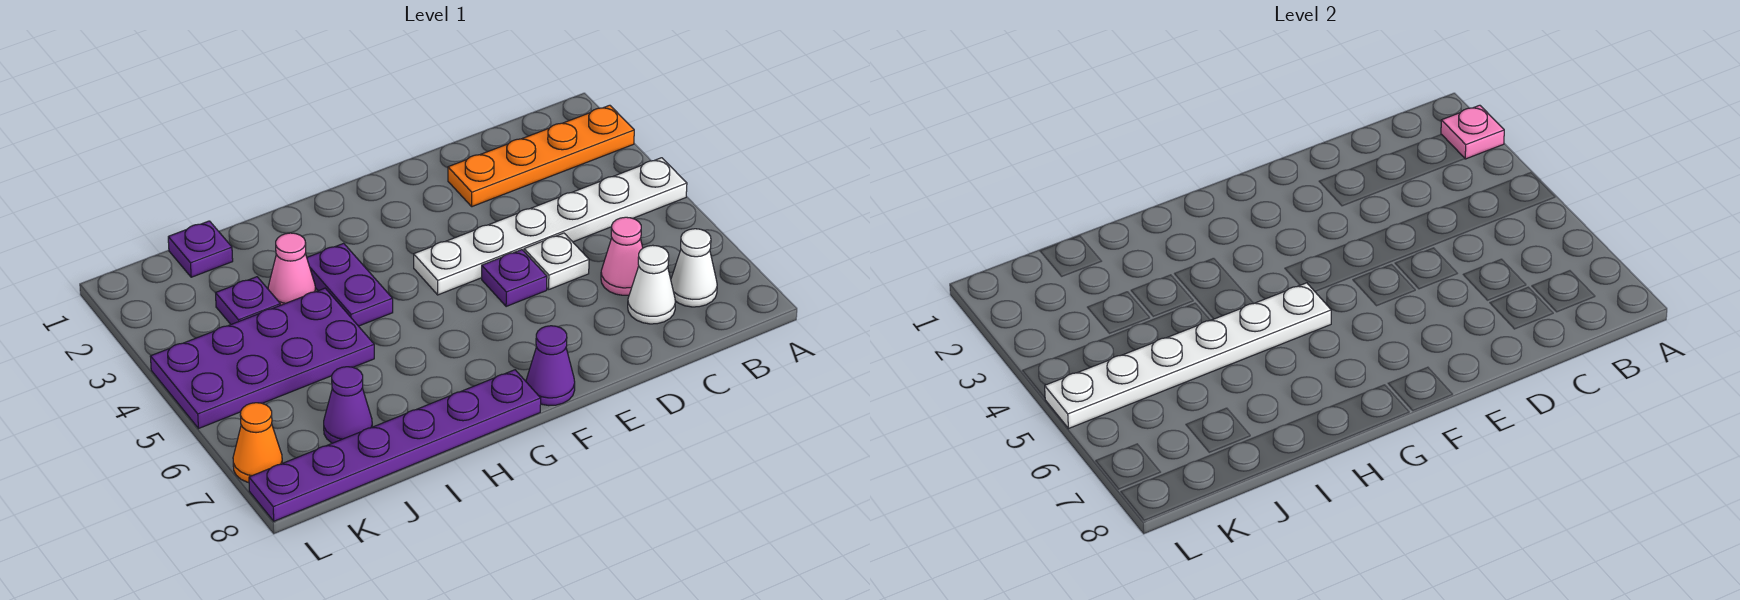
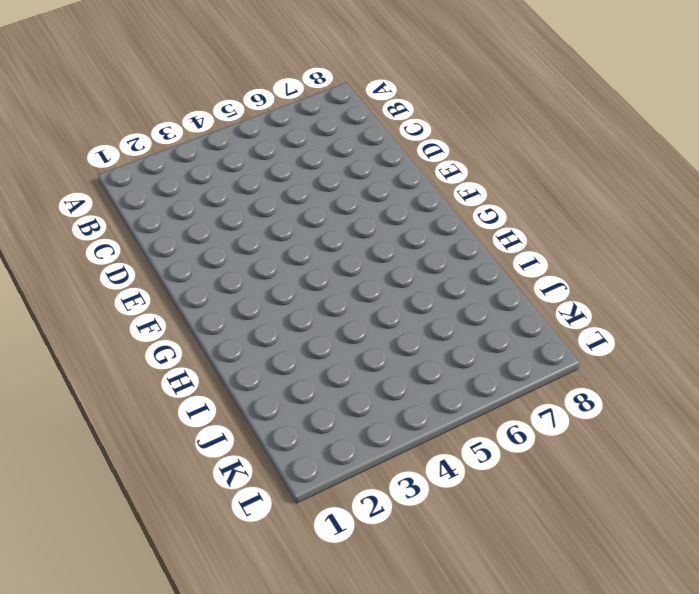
none -> orange 1x4 plate [448,105,634,207]
none -> white 1x6 plate [414,158,687,295]
none -> white 1x1 cone [671,229,717,307]

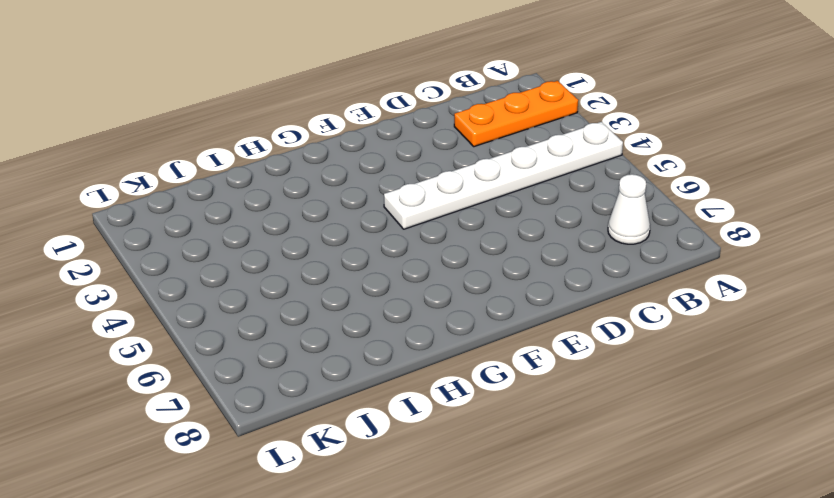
orange 1x3 plate [454,81,578,147] -> orange 1x4 plate [448,105,634,207]
none -> pink 1x1 cone [601,217,643,295]
none -> white 1x1 cone [628,245,675,324]
none -> white 1x1 plate [524,233,589,289]

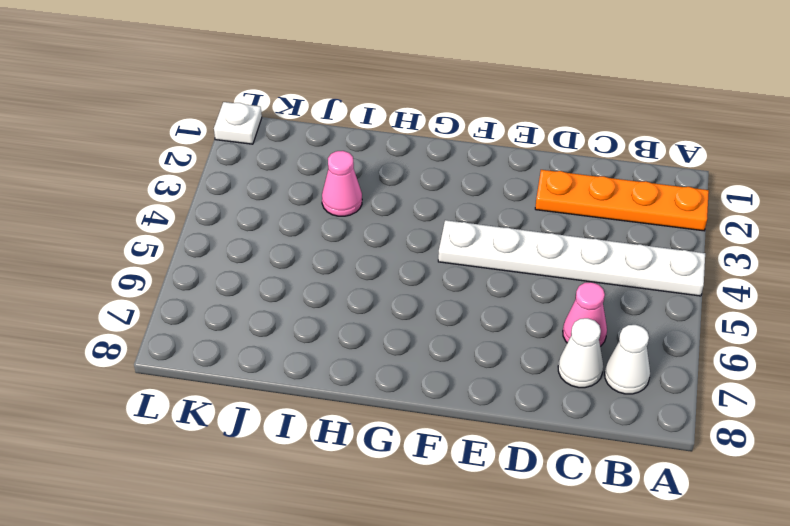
white 1x1 plate [214,102,262,144] -> white 1x1 plate moved to [524,233,589,289]
none -> purple 1x1 plate [482,250,547,307]
none -> purple 1x1 cone [526,326,575,406]
none -> purple 1x6 plate [249,370,541,521]

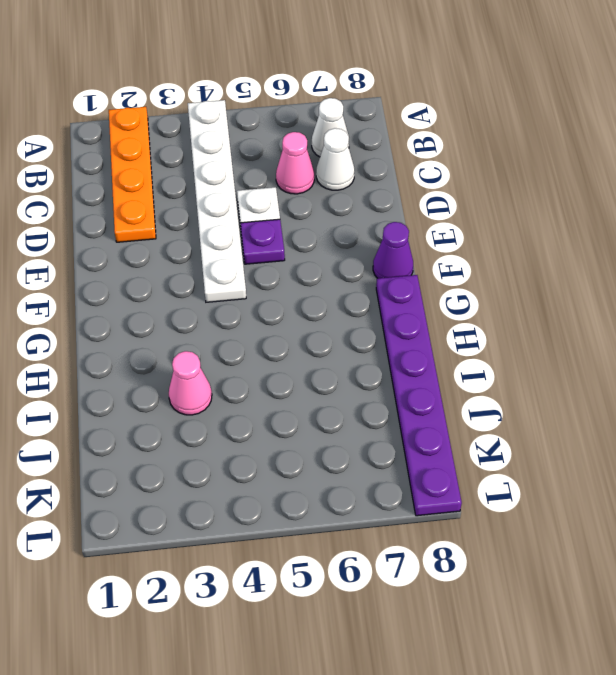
none -> purple 1x2 plate [307,243,393,326]
none -> purple 2x4 plate [150,288,374,429]
none -> purple 1x1 plate [168,221,233,277]

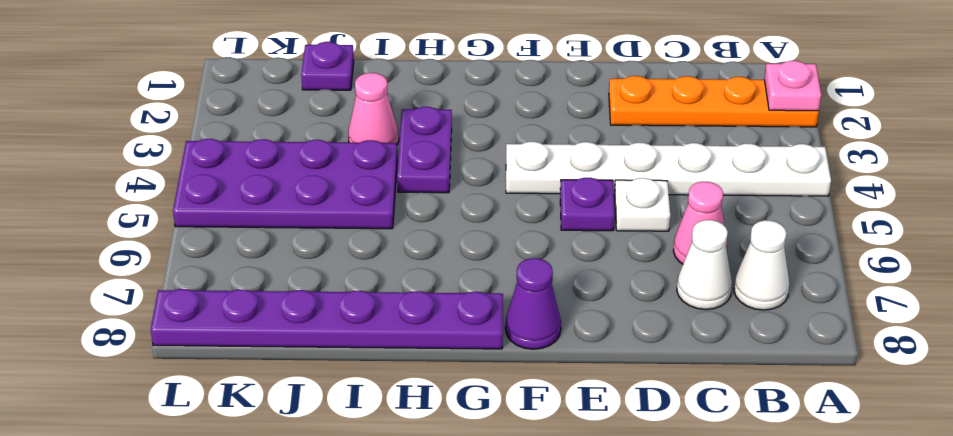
none -> purple 1x1 plate [216,277,280,324]
none -> purple 1x1 cone [324,367,372,443]
none -> orange 1x1 cone [233,403,282,483]

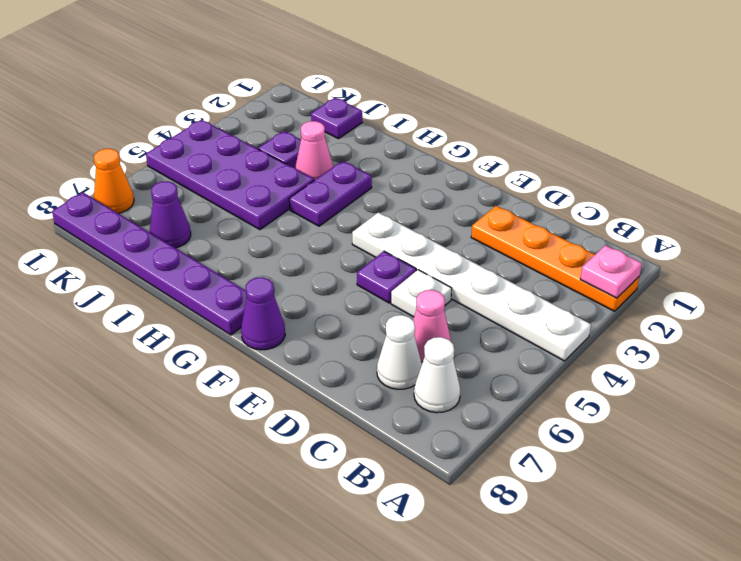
none -> white 1x6 plate [1045,283,1331,429]

